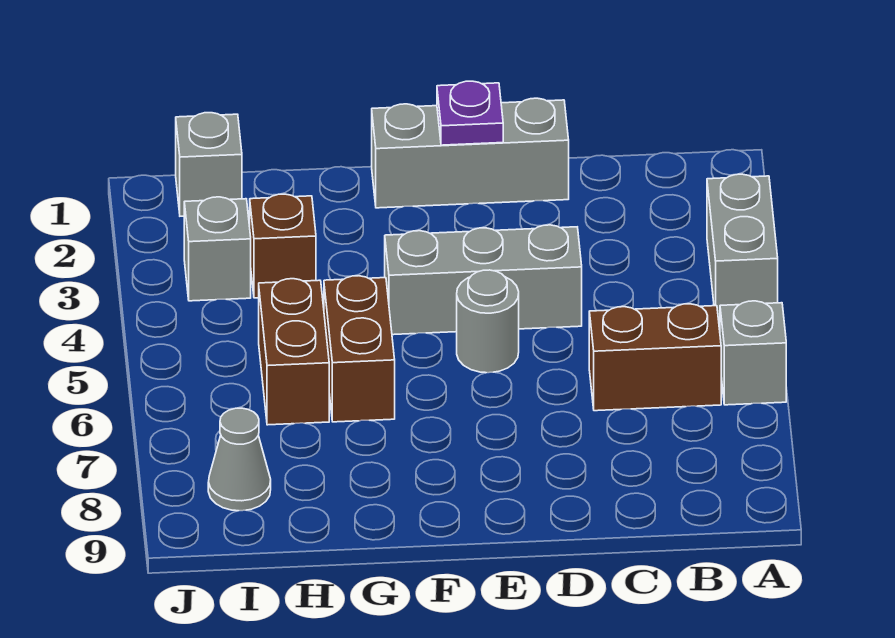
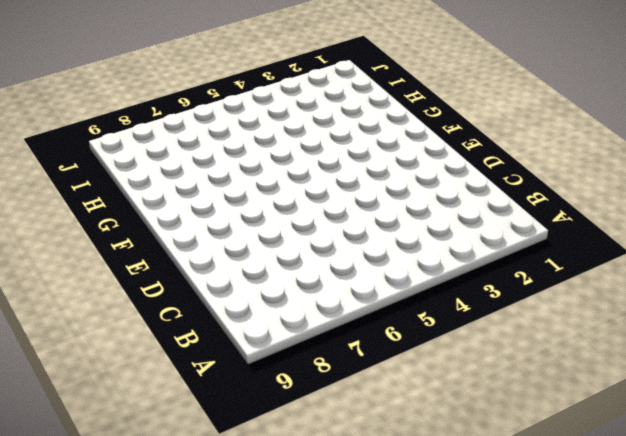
none -> grey 1x2 brick [707,174,778,320]
none -> grey 1x1 brick [720,301,786,405]
none -> brown 1x2 brick [589,304,721,411]

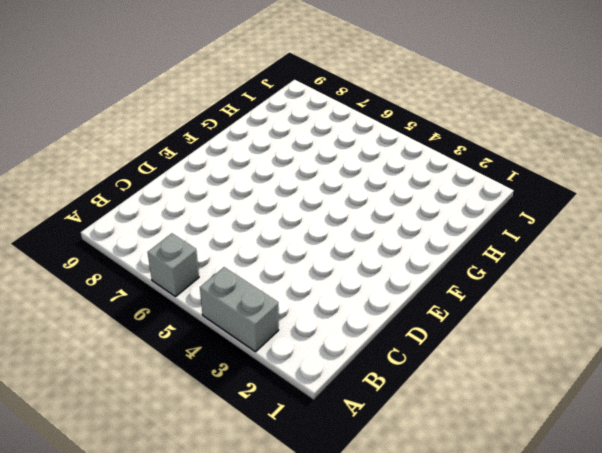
none -> brown 1x2 brick [589,304,721,411]
none -> grey 1x3 brick [372,98,569,208]
none -> grey 1x3 brick [385,225,582,335]

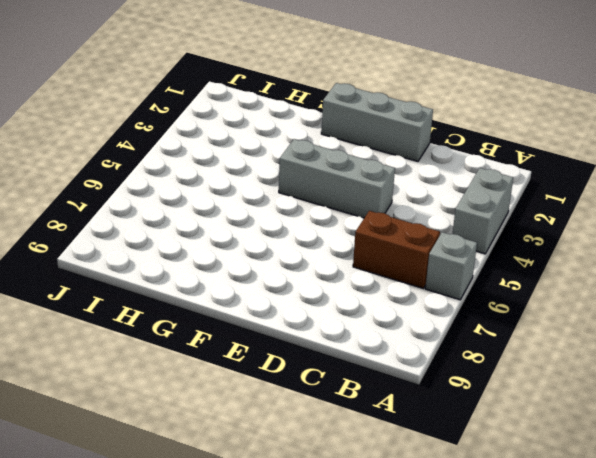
none -> grey 1x1 round brick [457,270,519,373]
none -> brown 1x2 brick [324,276,395,422]
none -> brown 1x1 brick [250,194,316,298]

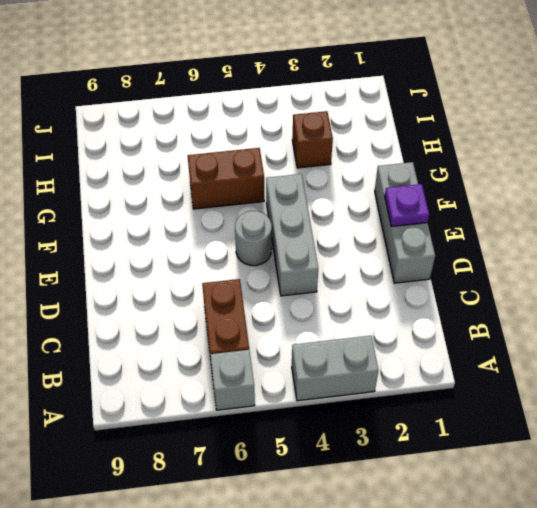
none -> brown 1x2 brick [259,279,329,425]
none -> grey 1x1 brick [176,113,242,216]
none -> grey 1x1 brick [184,197,251,301]

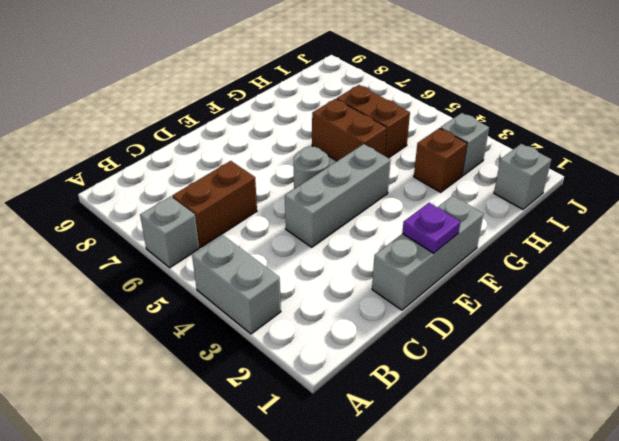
none -> grey 1x1 cone [208,408,271,511]

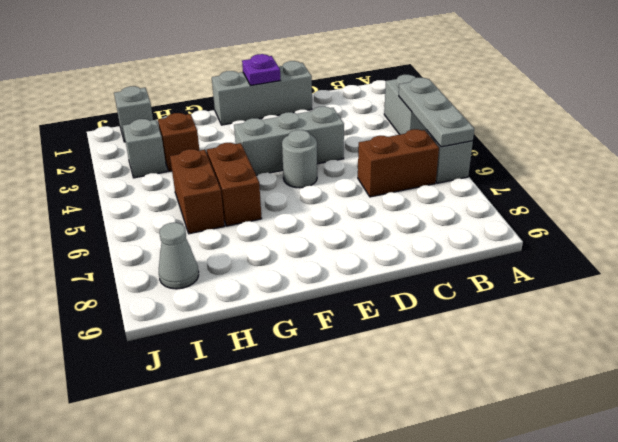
grey 1x3 plate [399,78,474,147] -> none

